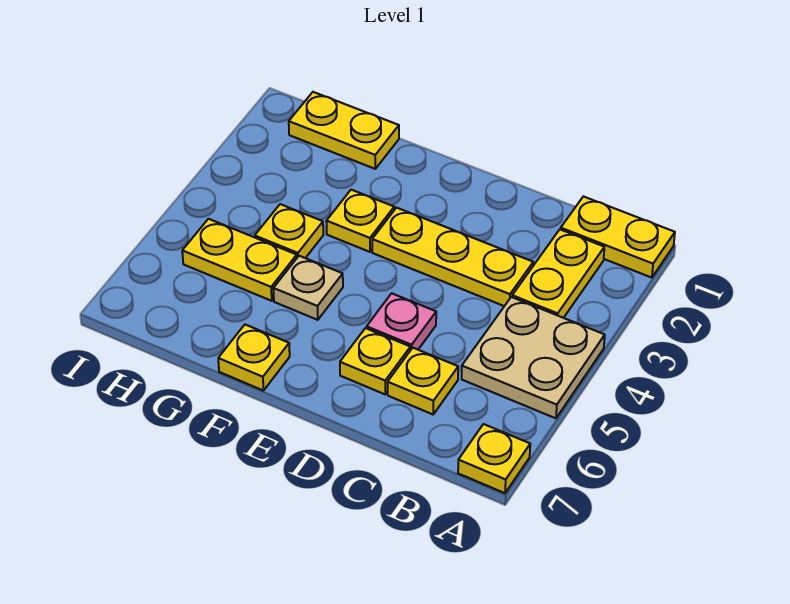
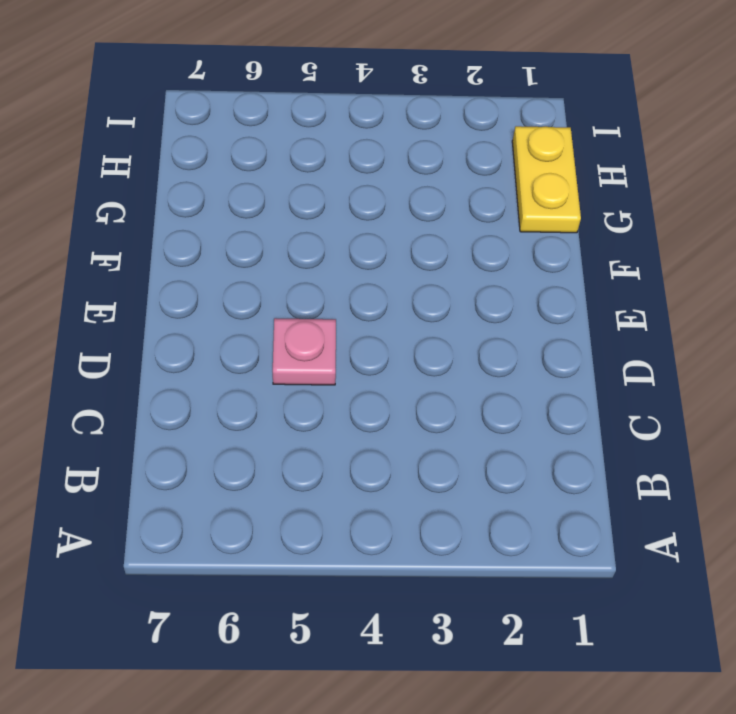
none -> yellow 1x2 plate [561,196,675,278]
none -> tan 2x2 plate [462,297,605,418]
none -> yellow 1x1 plate [458,424,530,493]

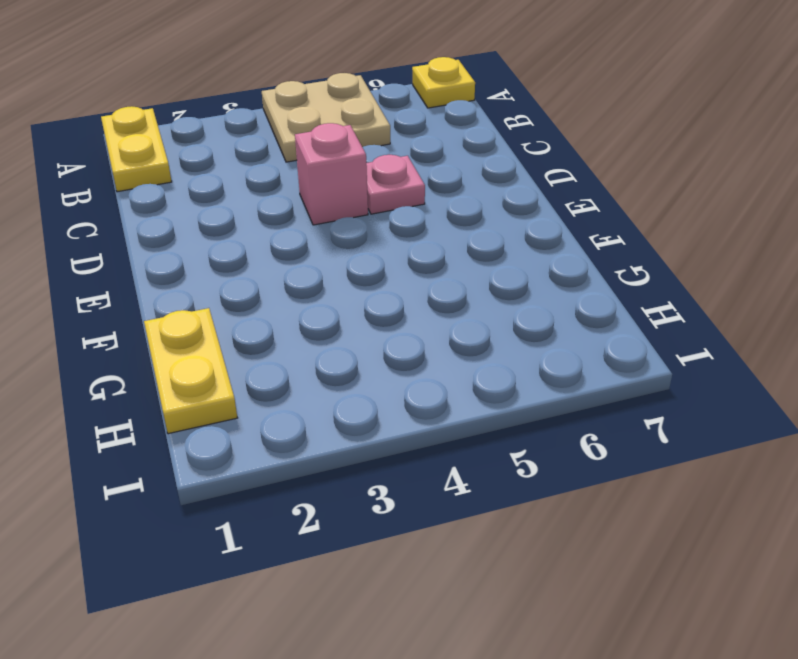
pink 1x1 brick [295,123,368,225] -> none
none -> yellow 1x2 plate [512,229,604,318]
none -> yellow 1x3 plate [372,208,533,306]
none -> yellow 1x1 plate [388,348,458,414]

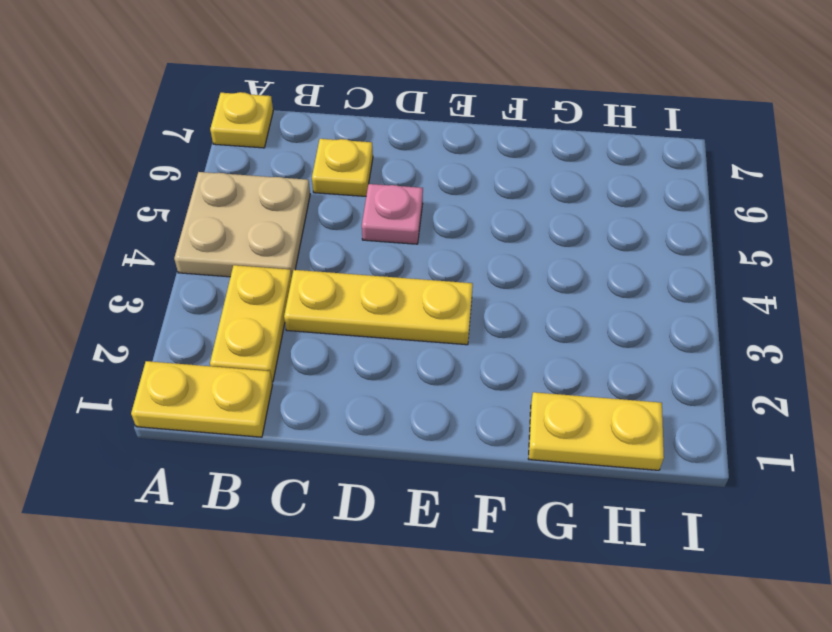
none -> yellow 1x1 plate [340,328,410,394]
none -> yellow 1x1 plate [326,190,394,252]
none -> tan 1x1 plate [273,256,343,320]

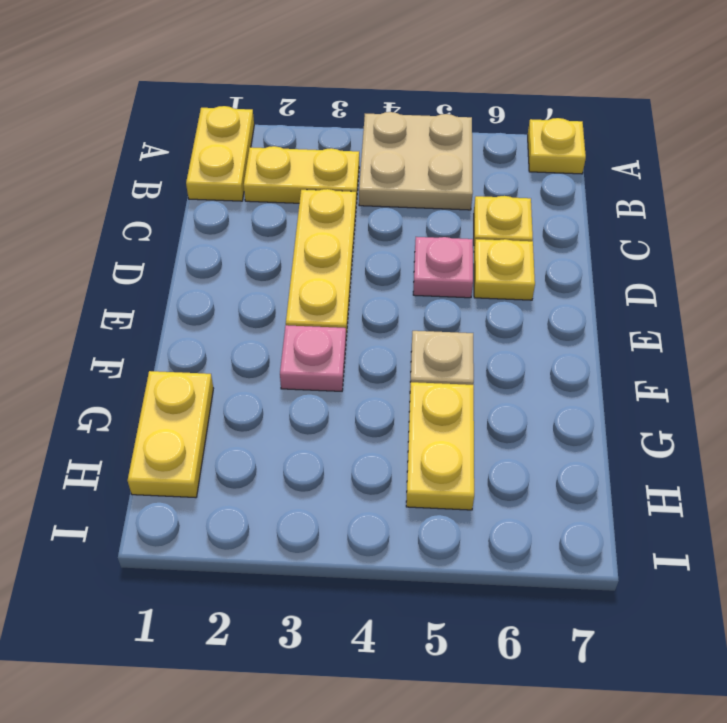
pink 1x1 plate [280,325,346,391] -> yellow 1x1 plate [326,190,394,252]
none -> yellow 1x1 plate [218,325,290,391]
none -> yellow 1x1 plate [255,204,323,258]

